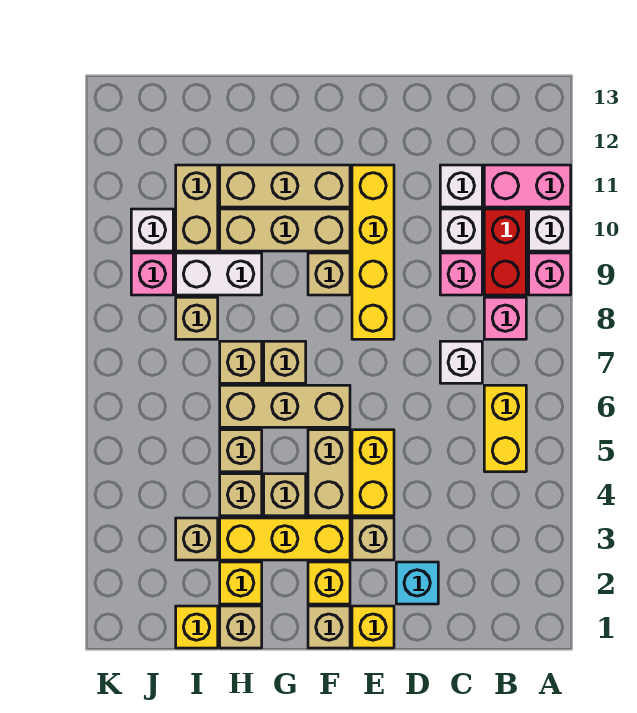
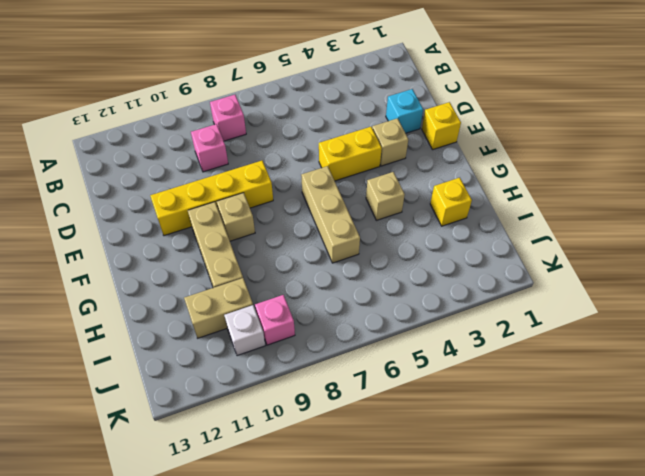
none -> pink 1x1 brick [529,253,571,295]
none -> white 1x1 brick [529,209,571,251]
none -> pink 1x2 brick [484,165,571,207]
none -> yellow 1x2 brick [484,385,526,472]

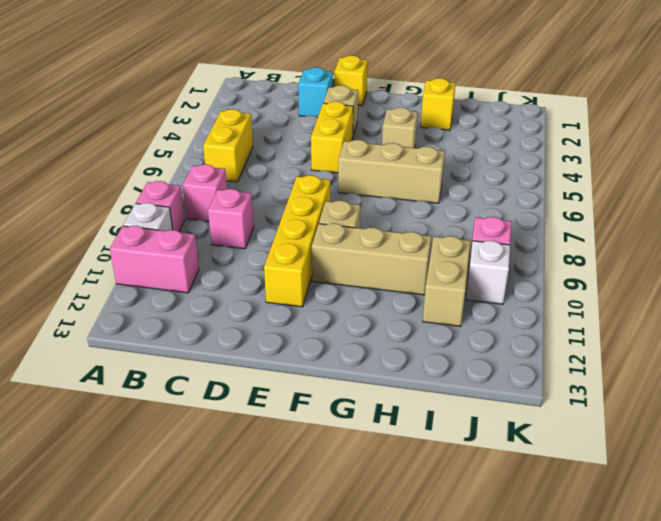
none -> red 1x2 brick [484,209,526,295]
none -> white 1x1 brick [440,341,482,383]
none -> white 1x1 brick [440,209,482,251]
none -> white 1x1 brick [440,165,482,207]

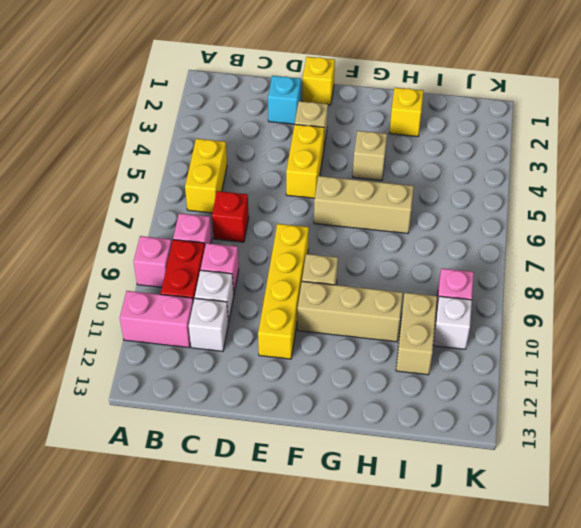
red 1x1 brick [212,191,249,242] -> white 1x1 brick [440,341,482,383]
none -> white 1x1 brick [529,209,571,251]
none -> tan 1x1 brick [308,606,350,648]
none -> yellow 1x1 brick [308,562,350,604]
none -> yellow 1x3 brick [220,518,350,560]

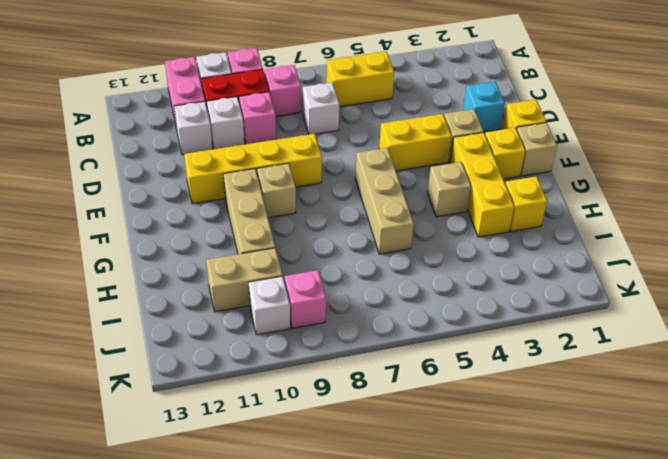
none -> tan 1x2 brick [308,430,350,516]
none -> tan 1x3 brick [220,165,350,207]
none -> tan 1x1 brick [264,341,306,383]
none -> tan 1x1 brick [220,606,262,648]

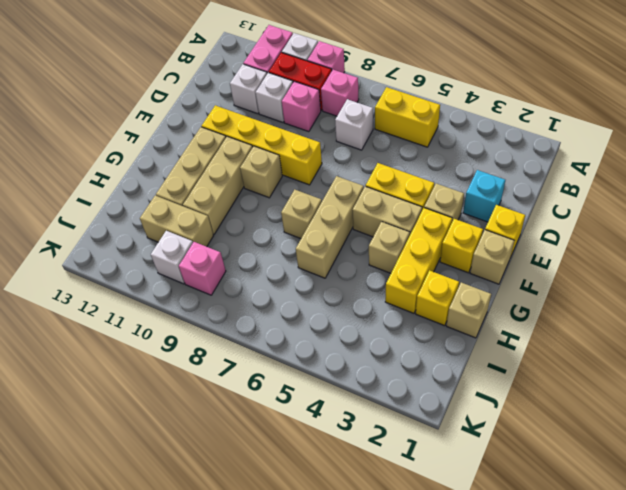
none -> tan 1x1 brick [220,474,262,516]
none -> tan 1x1 brick [220,430,262,472]
none -> tan 1x1 brick [220,341,262,383]
none -> white 1x2 brick [176,253,262,295]

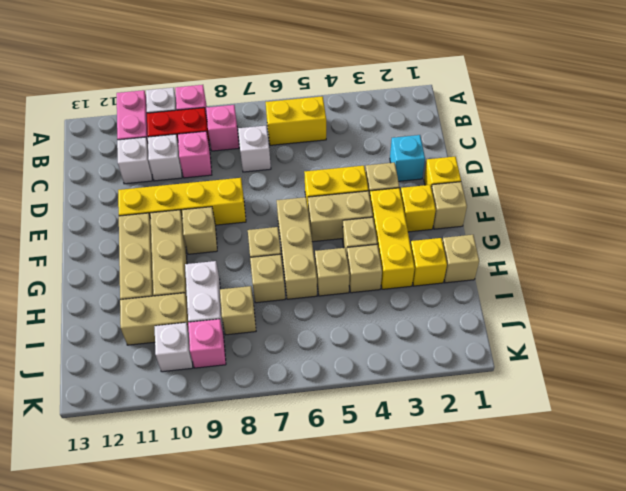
none -> yellow 1x1 brick [176,606,218,648]
none -> tan 1x1 brick [176,518,218,560]

